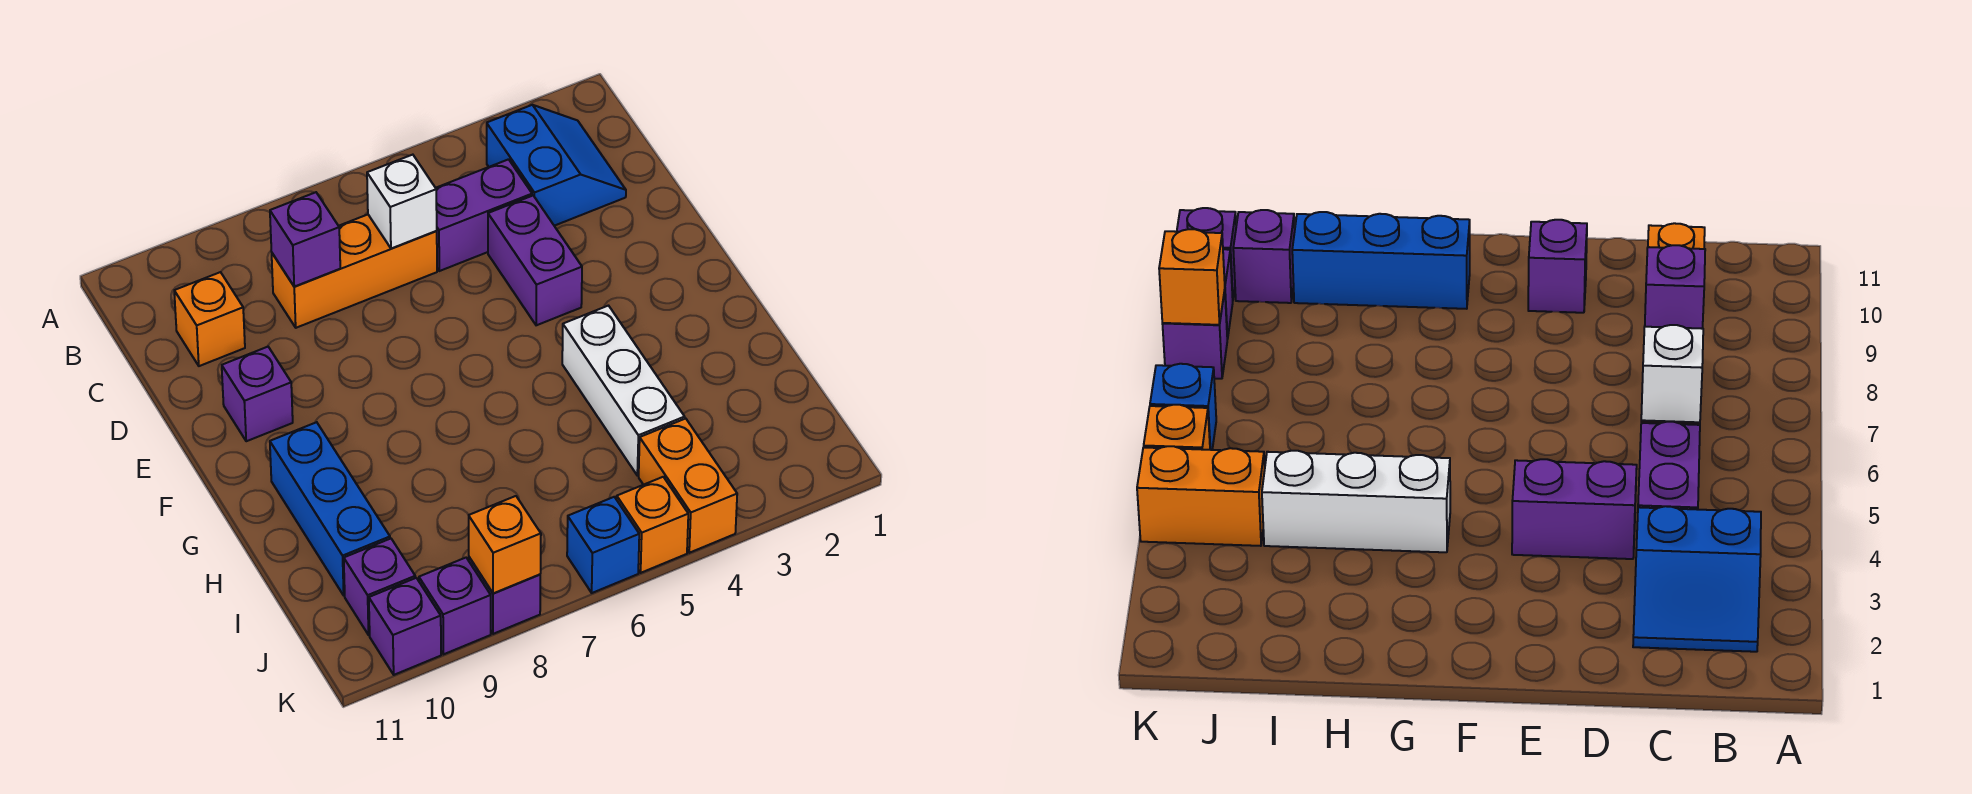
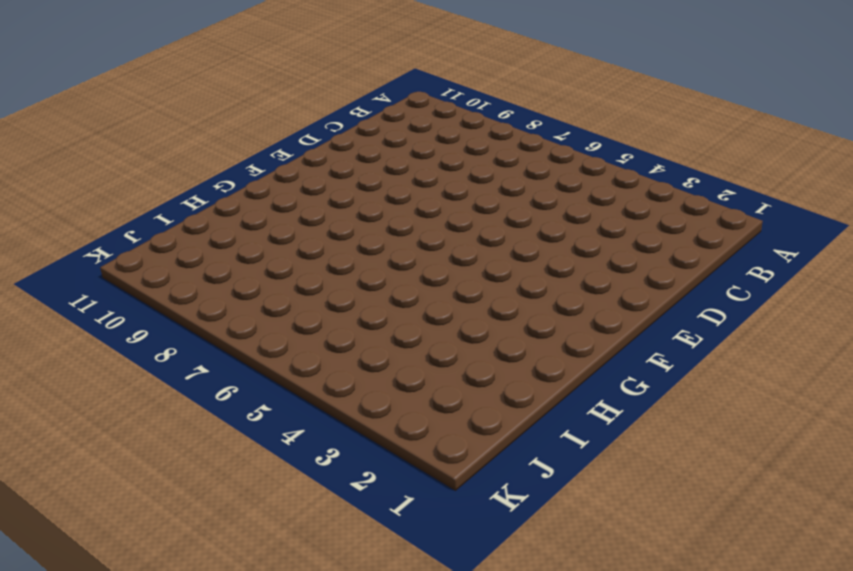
none -> blue 2x2 slope [487,105,626,226]
none -> purple 1x2 brick [436,159,532,271]
none -> orange 1x3 brick [272,215,437,328]

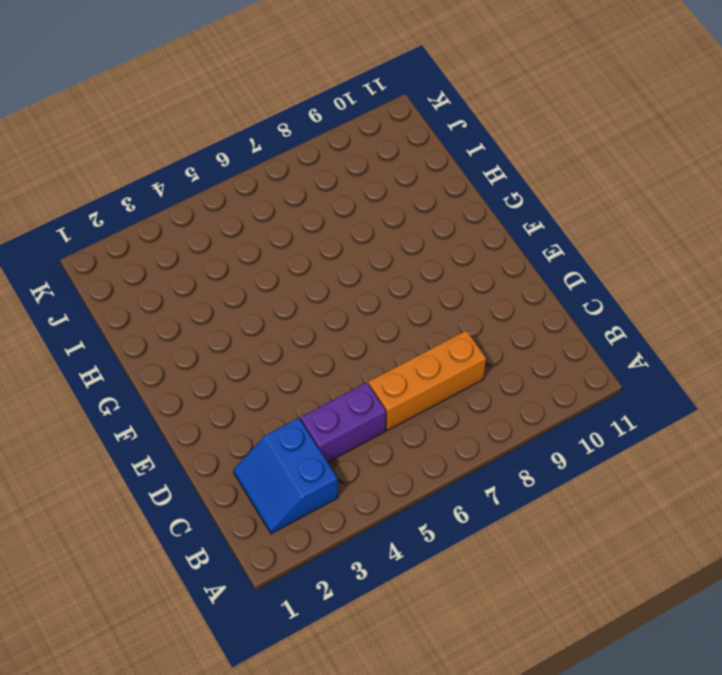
none -> orange 1x1 brick [174,272,245,366]
none -> purple 1x2 brick [488,196,582,325]
none -> purple 1x1 brick [222,347,293,441]

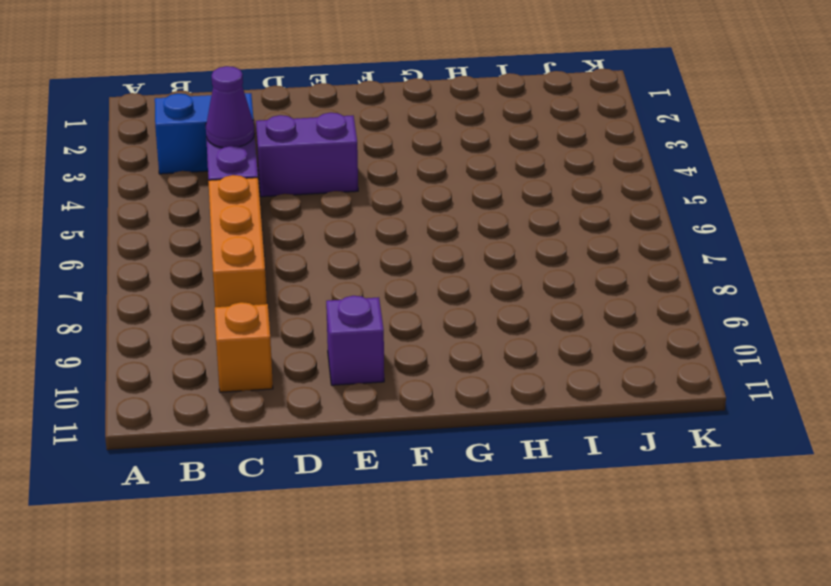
purple 1x1 cone [206,66,255,148] -> none
none -> white 1x3 brick [562,306,685,476]
none -> blue 1x3 brick [270,422,390,596]
none -> orange 1x2 brick [639,419,737,553]

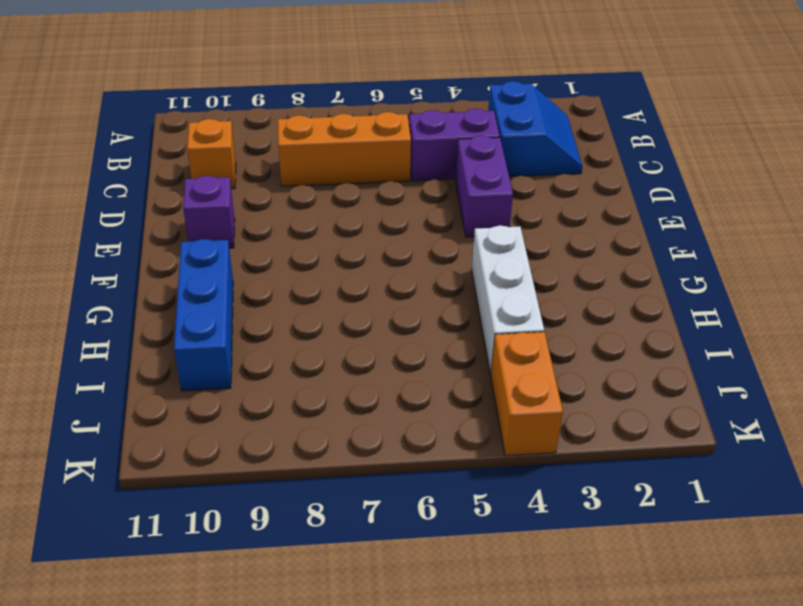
none -> purple 1x1 brick [344,539,415,635]
none -> orange 1x1 brick [617,477,688,573]
none -> blue 1x1 brick [567,497,639,593]

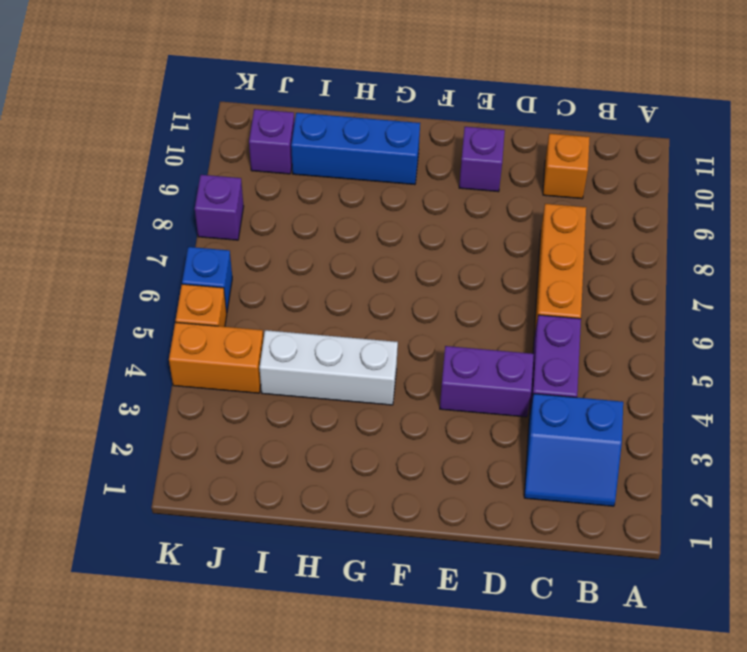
none -> purple 1x1 brick [419,558,491,654]
none -> purple 1x1 brick [369,578,441,675]
none -> white 1x1 brick [367,155,437,249]

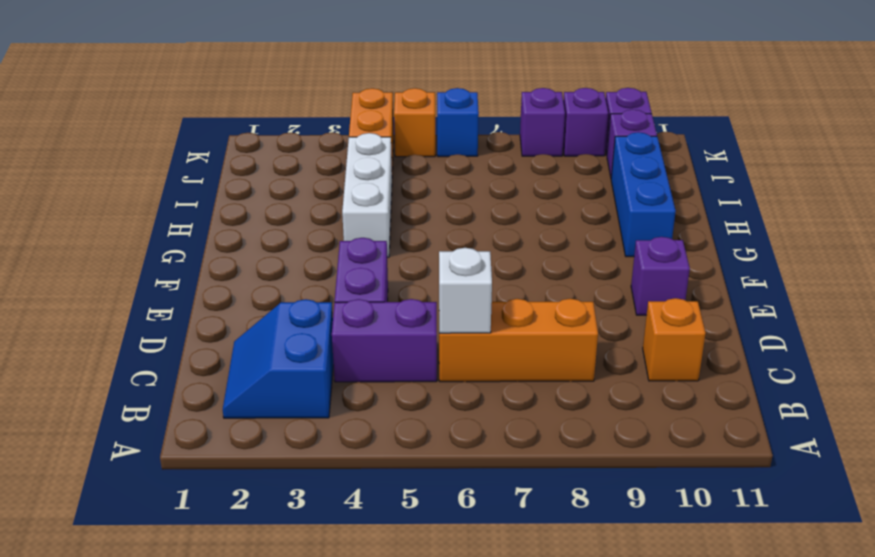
none -> purple 1x1 brick [270,192,340,287]
none -> orange 1x1 brick [469,496,541,594]

